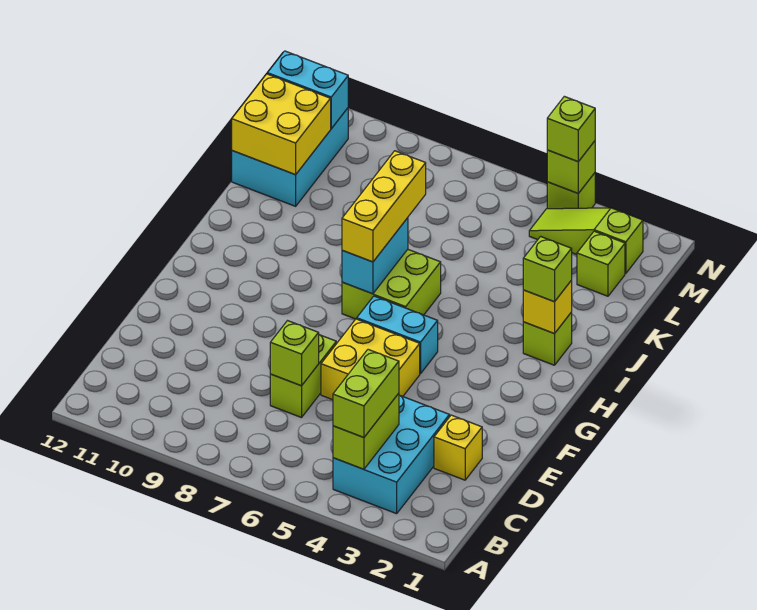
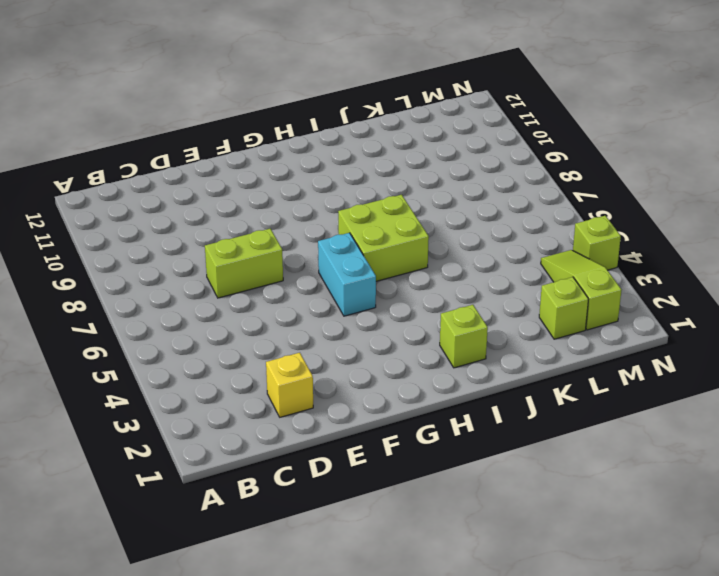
none -> cyan 2x3 brick [333,395,450,514]
none -> yellow 2x2 brick [321,319,420,400]
none -> cyan 2x3 brick [232,108,348,206]

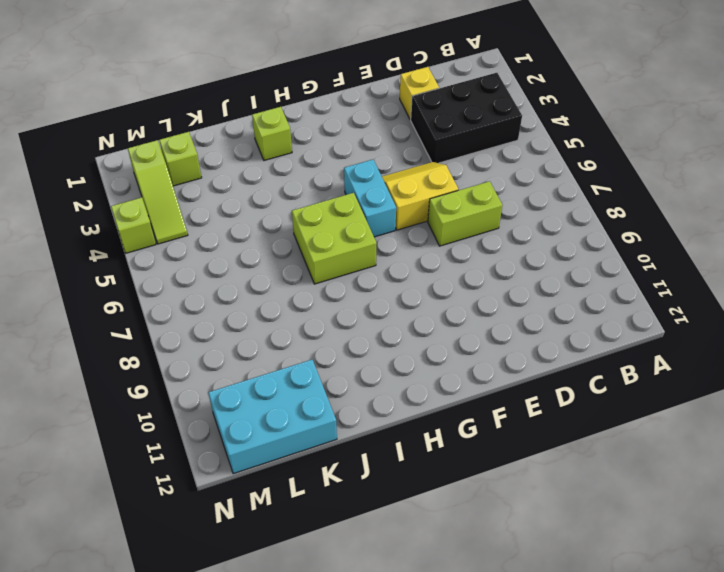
black 2x3 brick [411,73,522,163] -> cyan 2x3 brick [333,395,450,514]
yellow 2x2 slope [382,162,458,230] -> yellow 2x2 brick [321,319,420,400]
none -> lime 1x2 brick [333,393,399,469]
none -> lime 1x1 brick [270,321,319,386]
none -> cyan 1x2 brick [342,218,408,294]

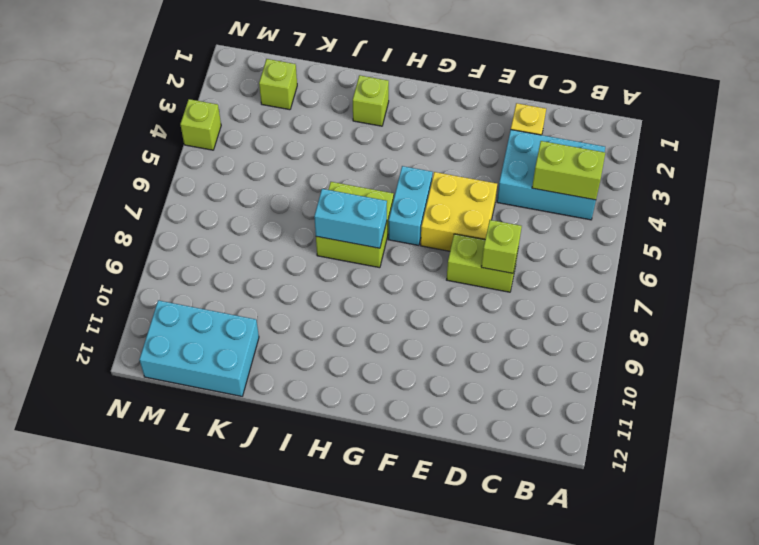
none -> lime 1x3 slope [529,208,643,273]
none -> yellow 1x1 brick [523,280,572,334]
none -> yellow 2x2 brick [232,74,331,175]

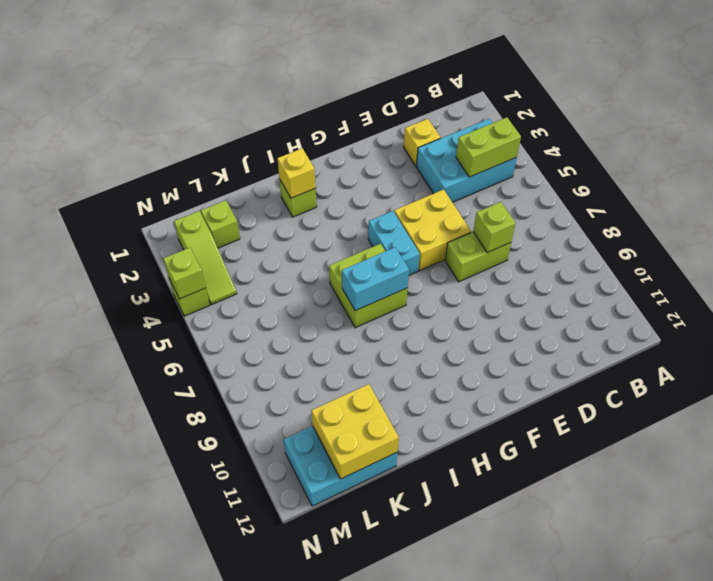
none -> cyan 1x2 brick [268,51,348,129]
none -> lime 1x2 brick [333,349,399,437]
none -> yellow 1x3 brick [342,151,426,262]

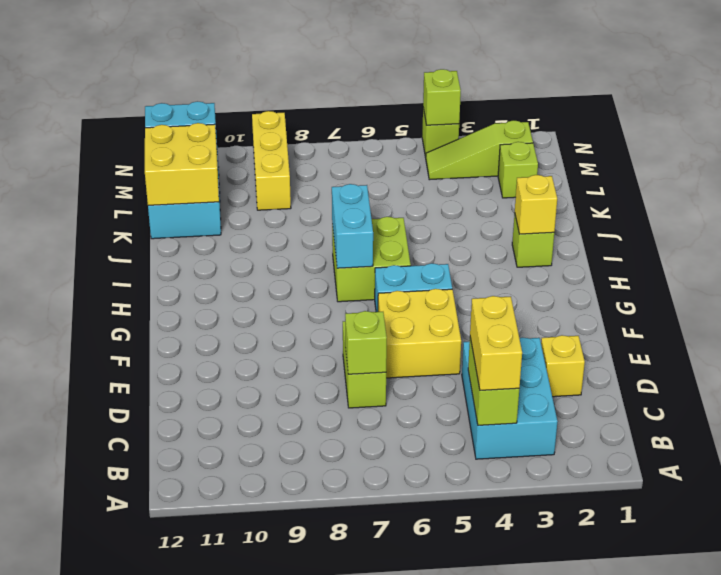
yellow 1x2 brick [470,296,522,390] -> lime 1x2 brick [333,349,399,437]
yellow 1x3 brick [252,111,291,210] -> yellow 1x3 brick moved to [342,151,426,262]
none -> lime 1x1 brick [523,237,572,302]
none -> lime 1x1 brick [547,96,595,161]

